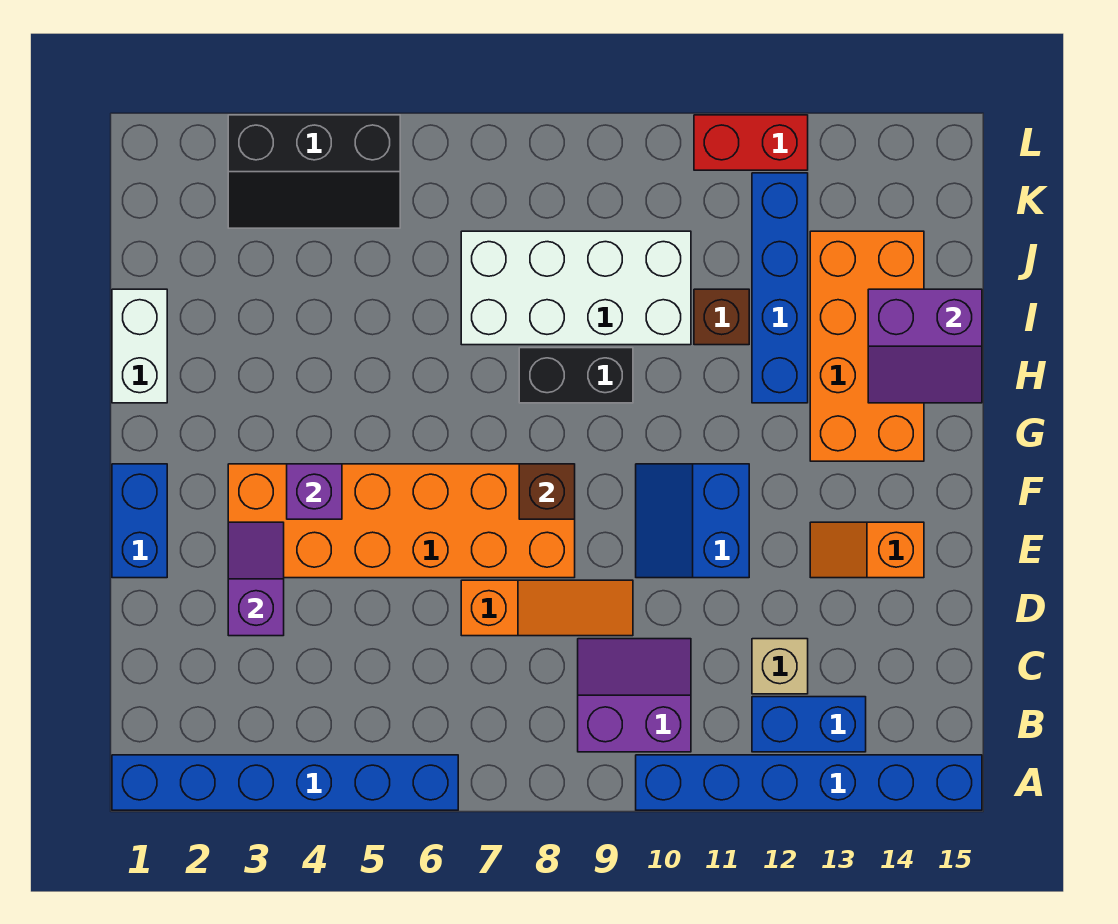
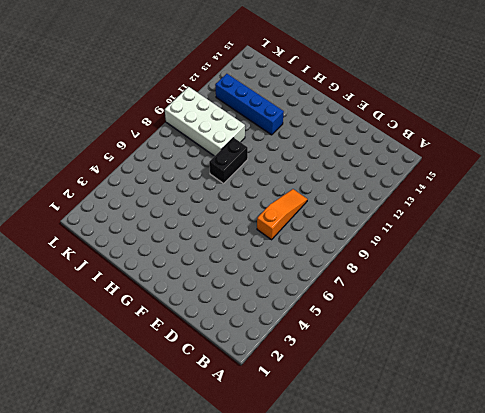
white 2x4 brick [165,87,245,156] -> white 2x4 brick turned to [461,231,691,345]
none -> blue 1x6 brick [112,755,458,810]
none -> blue 1x6 brick [636,755,982,810]
none -> purple 2x2 slope [578,639,691,752]

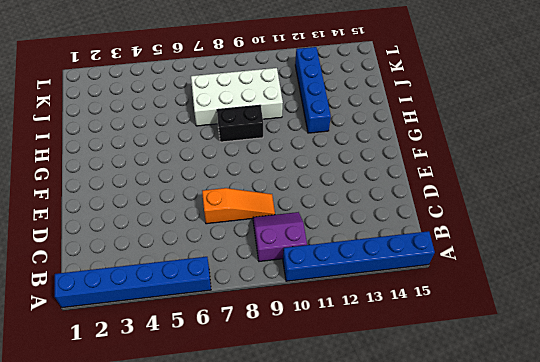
none -> blue 1x2 brick [752,697,866,752]
none -> tan 1x1 brick [752,639,808,694]
none -> blue 1x2 brick [112,464,167,578]

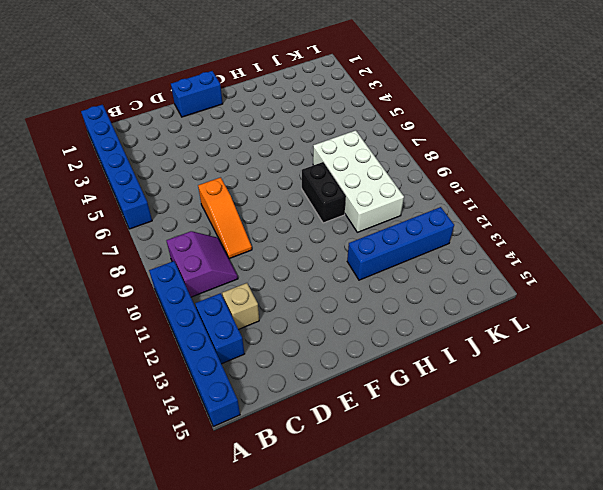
none -> orange 2x6 brick [228,464,575,578]
none -> blue 2x2 slope [636,464,749,578]
none -> orange 1x2 slope [810,522,924,578]

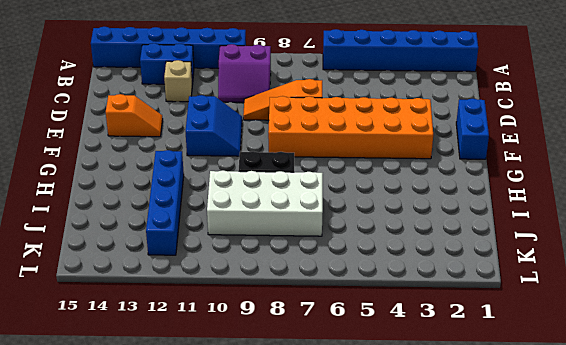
none -> orange 2x4 brick [810,231,924,461]
none -> white 1x2 brick [112,289,167,403]
none -> brown 1x1 brick [694,289,749,345]

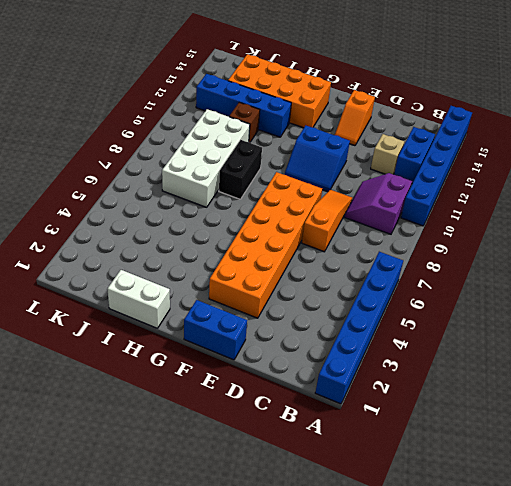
none -> black 2x3 slope [228,115,400,228]
none -> red 1x2 brick [694,115,808,170]
none -> purple 1x2 slope [228,522,284,636]

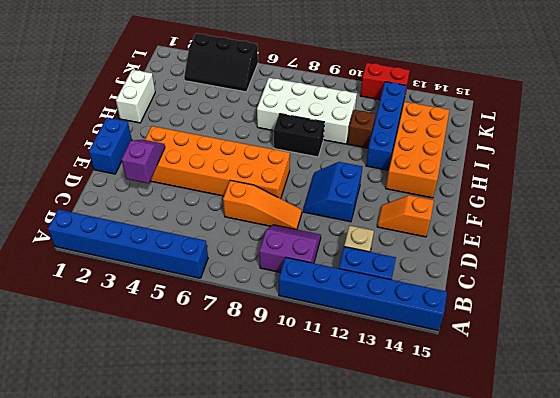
none -> purple 1x1 brick [287,464,342,519]
none -> brown 1x1 brick [519,464,575,519]
none -> purple 2x2 slope [868,289,982,403]

